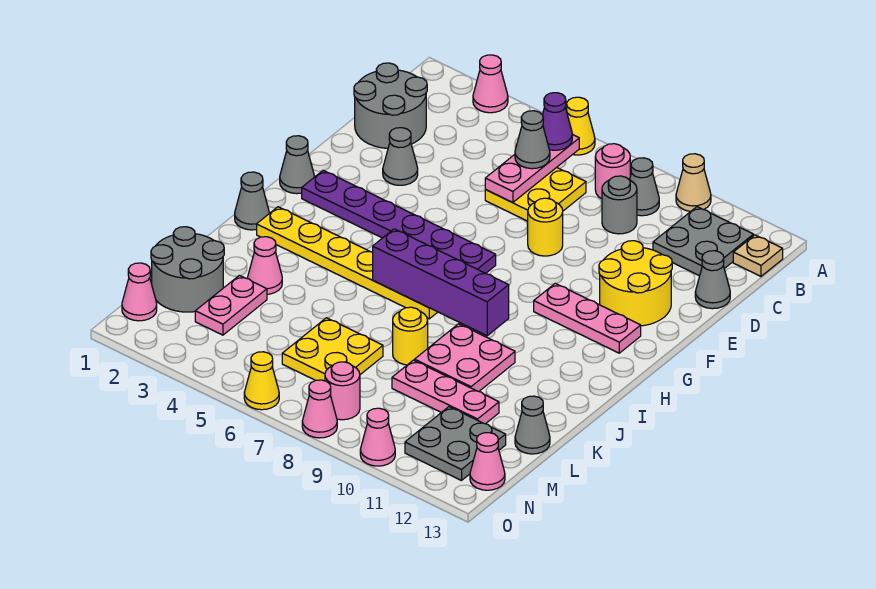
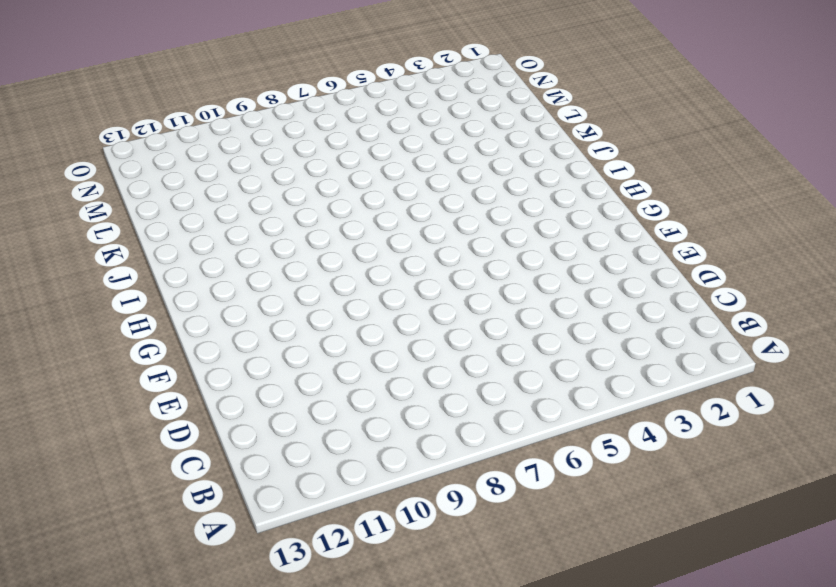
none -> pink 1x1 cone [473,55,508,113]
none -> yellow 1x1 cone [567,97,595,155]
none -> tan 1x1 cone [676,154,711,211]
none -> pink 1x1 round brick [595,144,630,199]

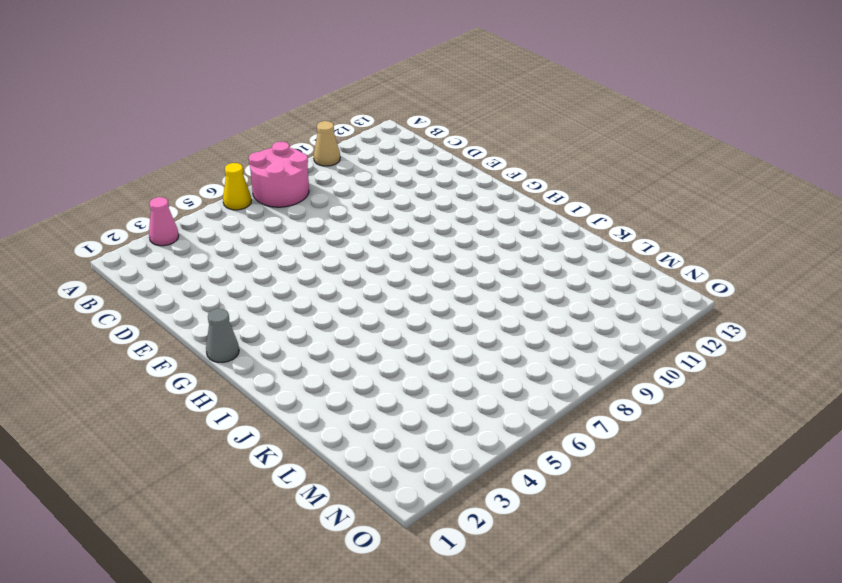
pink 2x2 round brick [249,142,309,207] -> pink 1x1 round brick [595,144,630,199]
none -> grey 1x1 cone [630,158,659,216]
none -> grey 2x2 plate [653,207,754,276]
none -> tan 1x1 plate [733,235,783,276]
none -> grey 2x2 round brick [354,63,427,148]

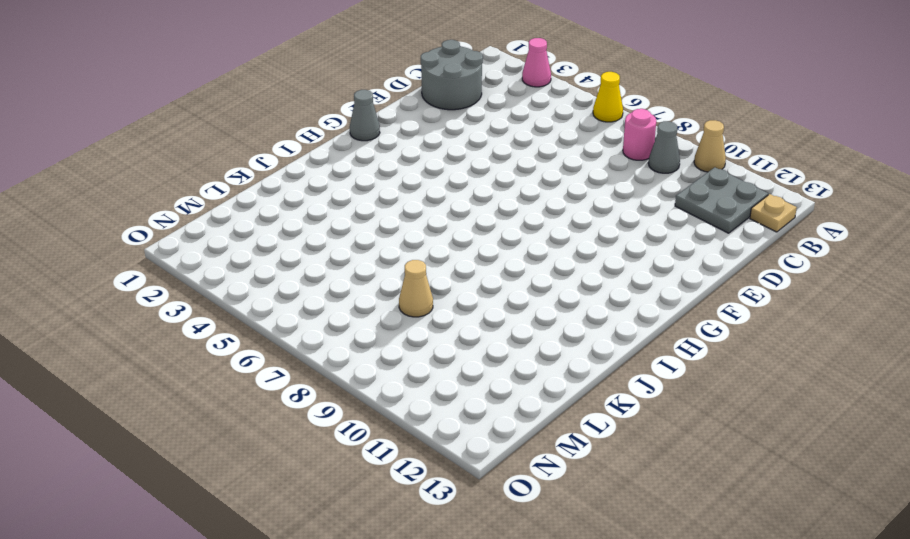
tan 1x1 cone [399,260,433,317] -> none
none -> yellow 2x2 plate [485,167,586,221]
none -> grey 1x1 round brick [602,176,637,234]
none -> grey 1x1 cone [695,251,730,309]
none -> grey 1x1 cone [383,128,418,185]

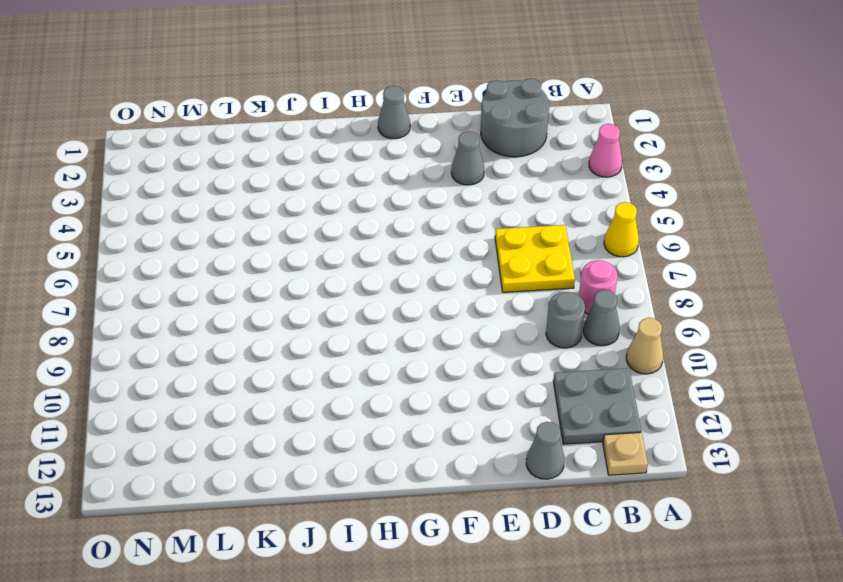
none -> yellow 1x1 round brick [528,198,563,256]
none -> yellow 2x2 round brick [599,241,672,326]
none -> purple 1x6 plate [302,170,496,273]
none -> pink 1x3 plate [534,283,641,353]

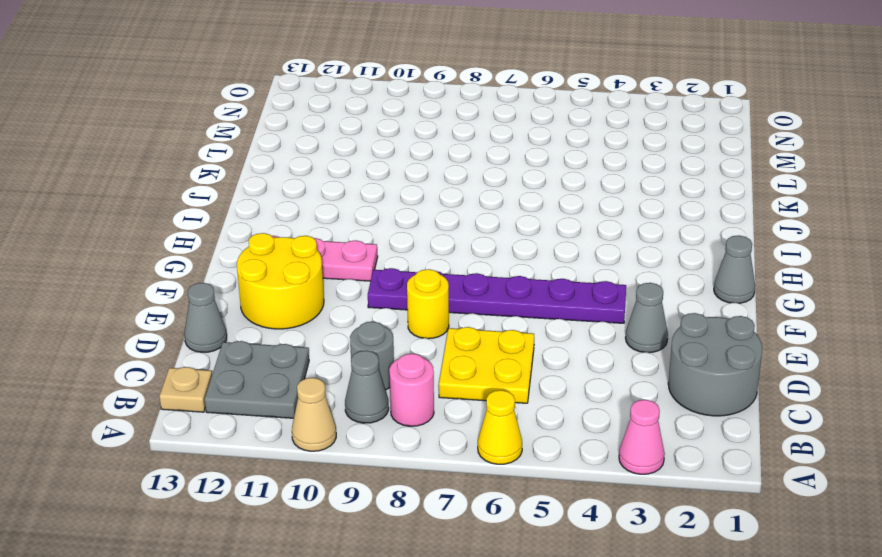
purple 1x6 plate [368,268,626,323] -> purple 1x6 plate moved to [302,170,496,273]
none -> grey 1x1 cone [235,172,269,230]
none -> yellow 1x6 plate [257,207,437,319]
none -> pink 2x2 plate [415,324,515,391]
none -> pink 1x1 cone [248,237,282,294]

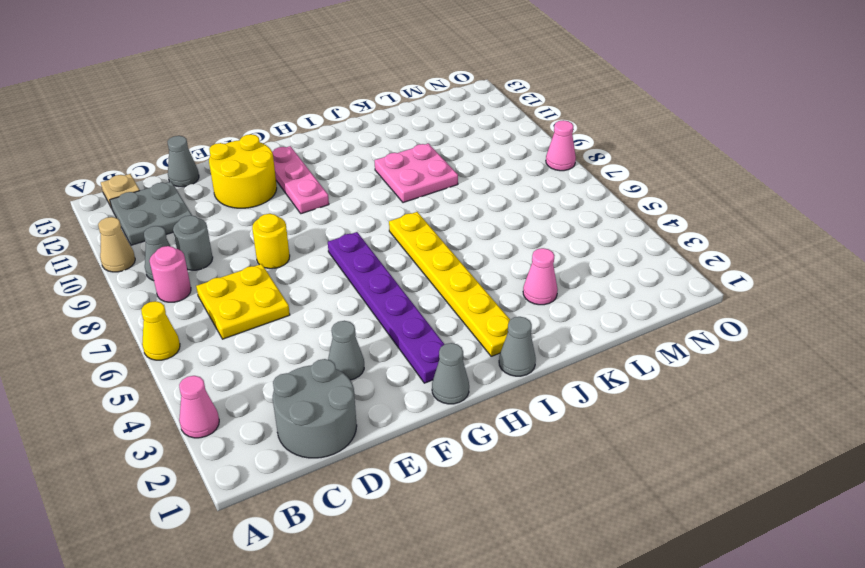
none -> yellow 1x1 round brick [393,307,428,365]
none -> grey 2x2 round brick [151,227,224,312]
none -> pink 1x2 plate [195,275,267,335]
none -> yellow 2x2 plate [282,318,383,381]

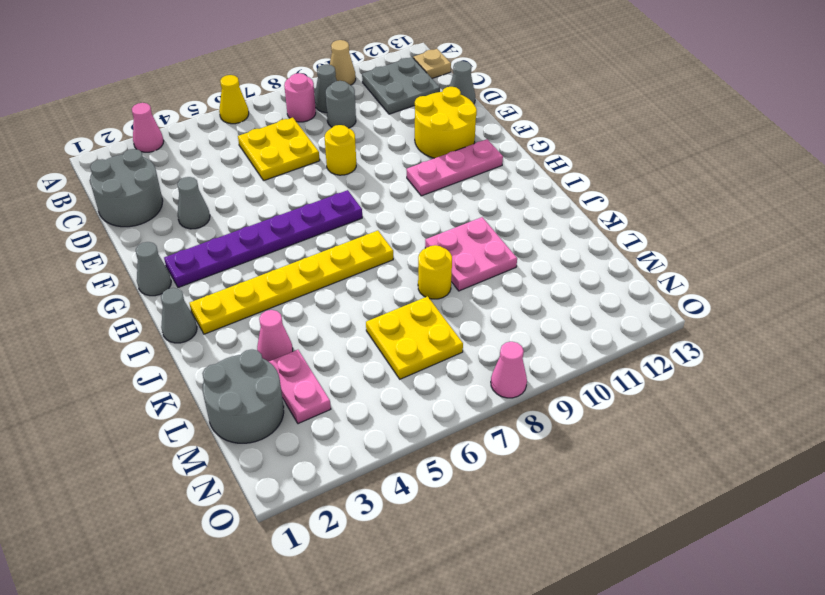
none -> pink 1x3 plate [392,360,499,424]
none -> grey 1x1 cone [515,396,550,454]
none -> grey 2x2 plate [405,407,506,481]
none -> pink 1x1 cone [122,263,157,321]

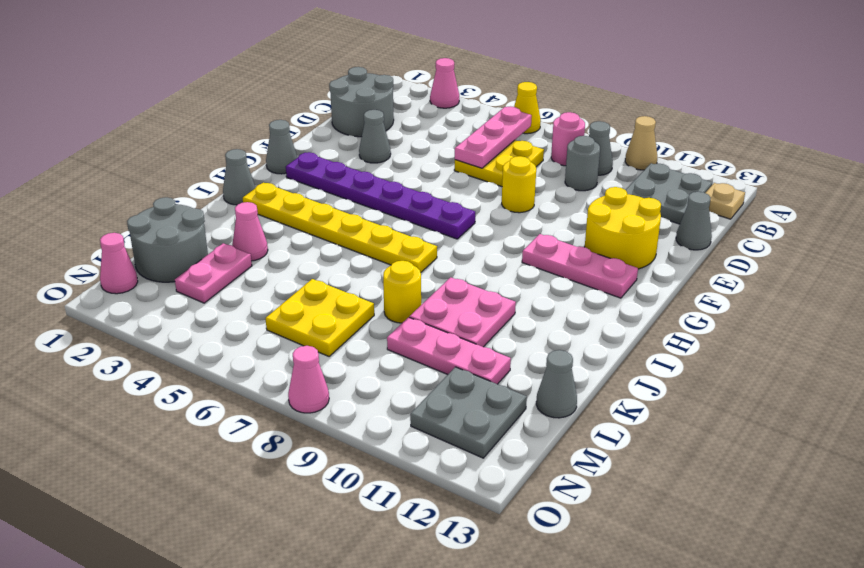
none -> pink 1x1 round brick [325,362,360,420]
none -> pink 1x1 cone [470,433,505,490]
none -> yellow 1x1 cone [244,352,279,410]
none -> pink 1x1 cone [360,408,395,466]

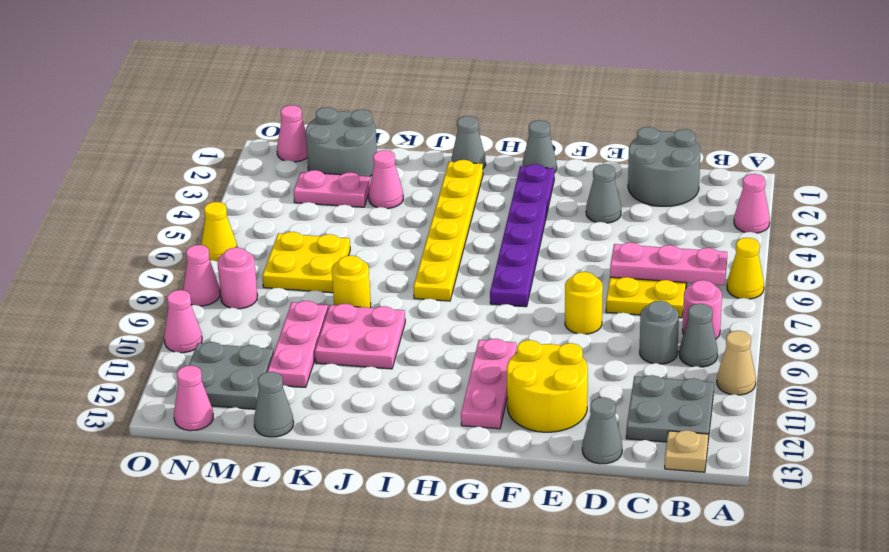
none -> purple 1x4 brick [373,229,509,336]
none -> purple 1x1 cone [543,93,572,150]
none -> grey 1x1 cone [515,111,550,169]

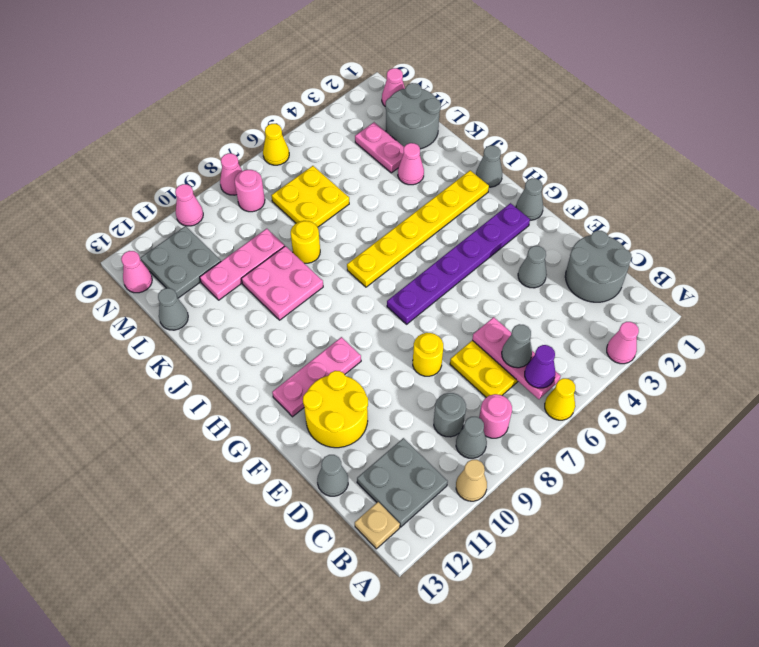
none -> purple 1x4 brick [373,229,509,336]

